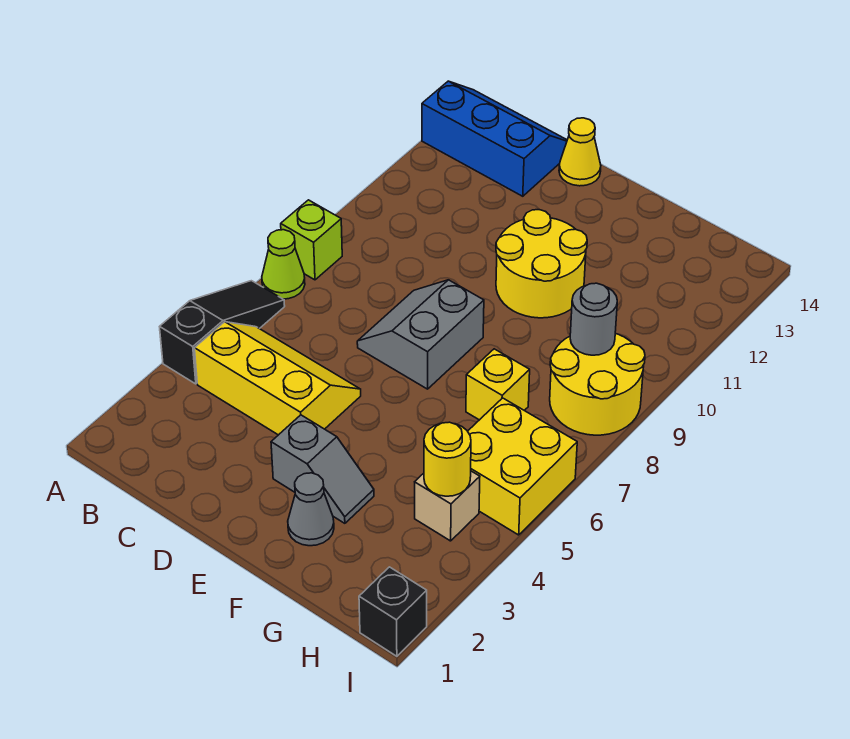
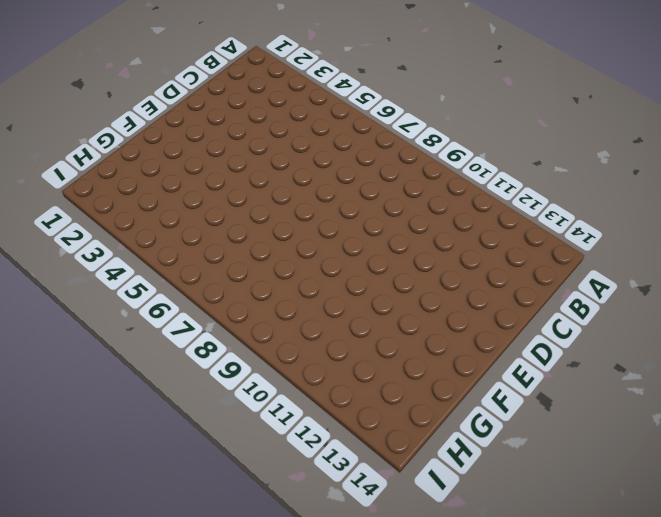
none -> black 1x3 slope [160,281,285,384]
none -> lime 1x1 cone [262,230,305,299]
none -> lime 1x1 brick [281,200,342,280]

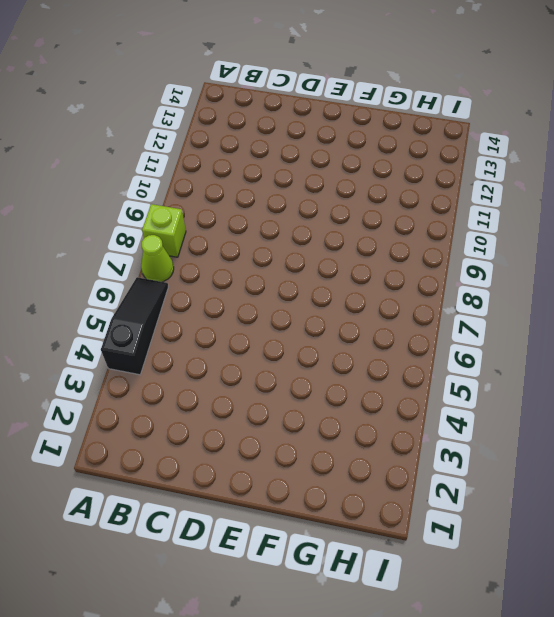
none -> blue 2x3 slope [422,81,567,196]
none -> yellow 2x3 slope [195,322,361,435]
none -> grey 2x2 slope [357,280,484,389]

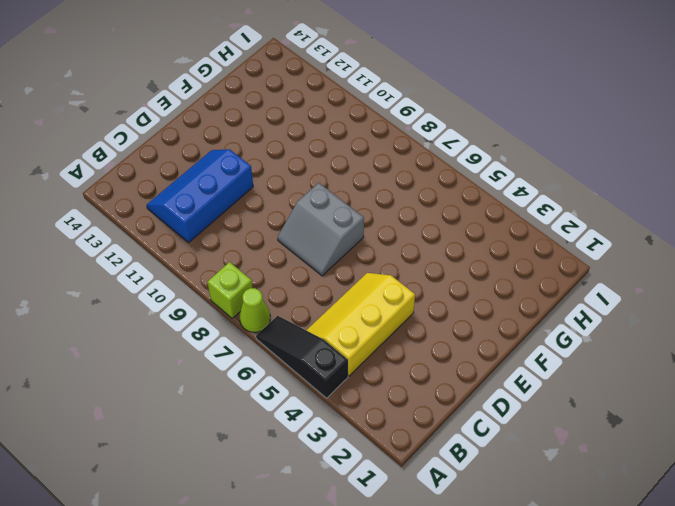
blue 2x3 slope [147,149,253,242] -> blue 2x3 slope moved to [422,81,567,196]
none -> yellow 1x1 cone [559,118,601,186]
none -> grey 1x2 slope [271,415,374,523]
none -> yellow 2x2 round brick [496,210,587,318]

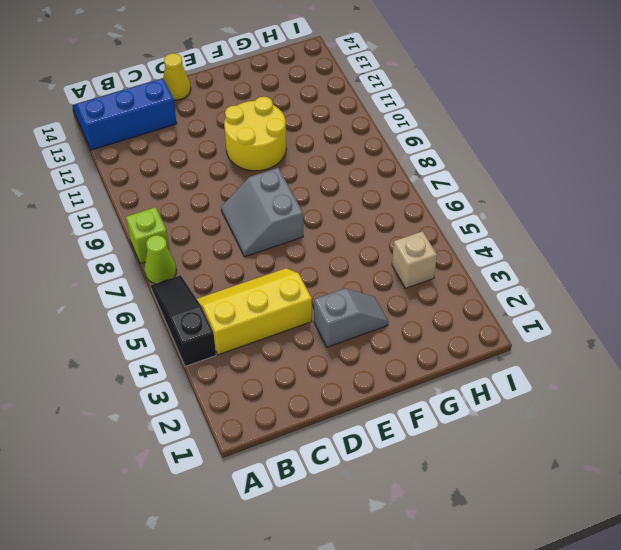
none -> grey 1x1 cone [288,473,334,546]
none -> yellow 1x1 brick [466,349,530,420]
none -> yellow 2x2 brick [468,398,577,535]

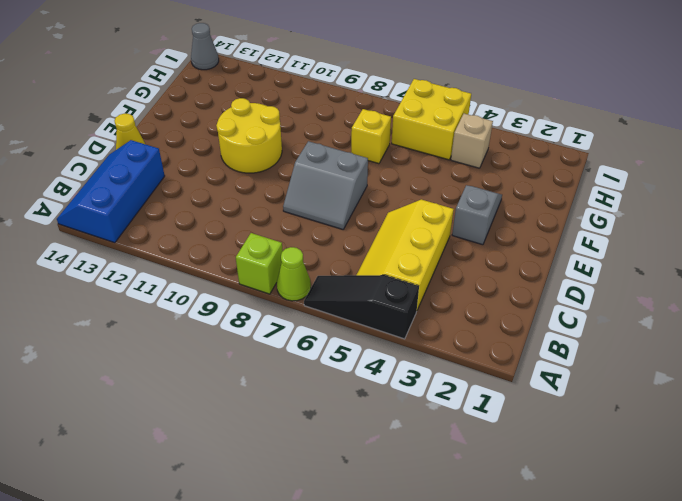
grey 1x1 cone [191,23,219,70] -> grey 1x1 cone moved to [288,473,334,546]
none -> yellow 2x2 round brick [550,333,645,435]
none -> black 1x1 brick [359,567,427,656]
none -> yellow 1x1 round brick [424,422,471,496]

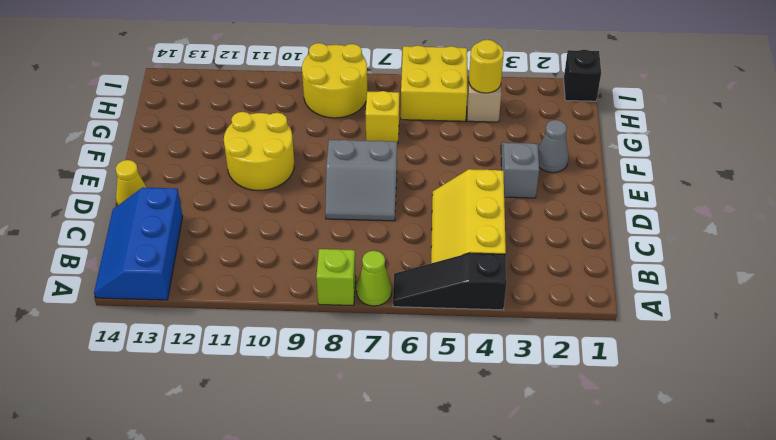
none -> grey 1x1 round brick [570,283,617,355]

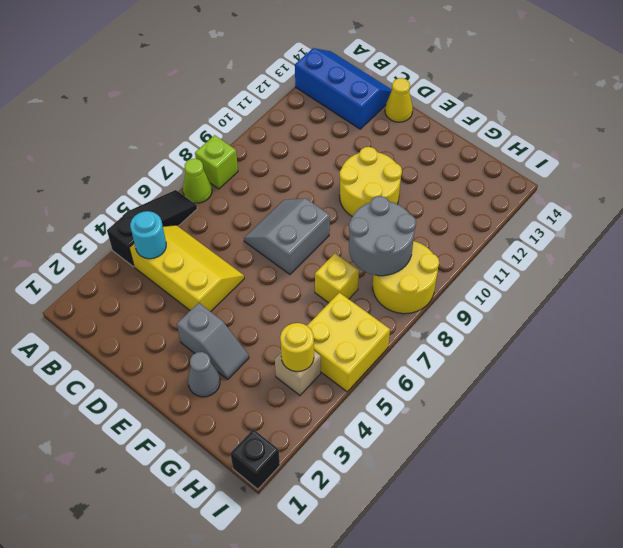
cyan 1x1 round brick [130,211,166,259] -> none
grey 2x2 round brick [349,196,416,276] -> grey 1x1 round brick [570,283,617,355]

